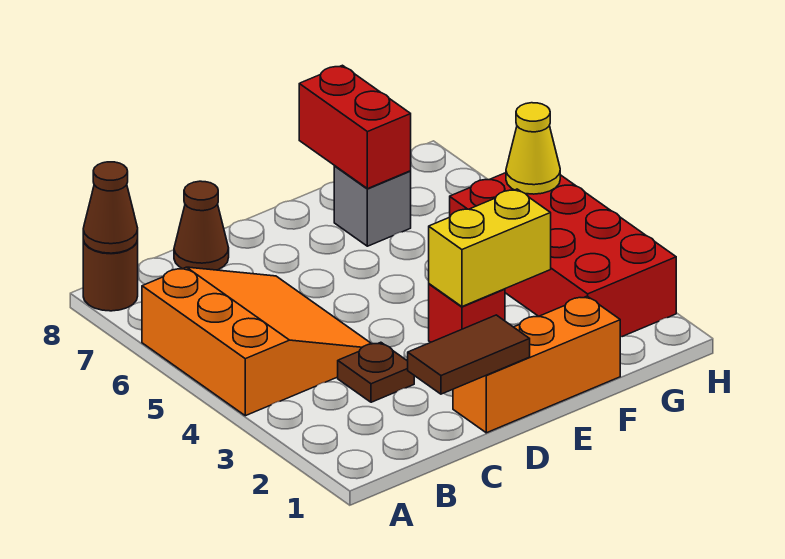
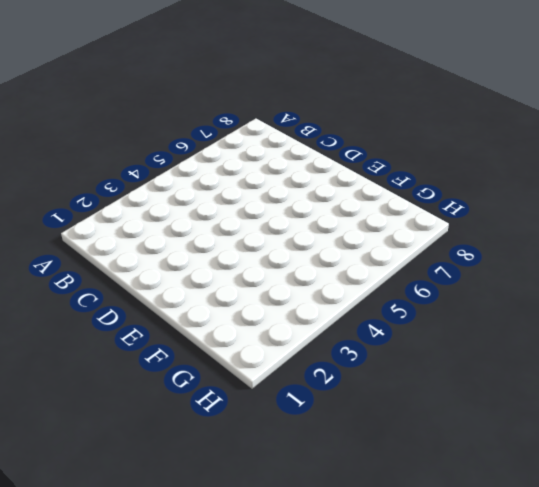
none -> orange 3x3 slope [142,267,371,416]
none -> brown 1x1 round brick [83,240,138,311]
none -> brown 1x1 plate [338,342,414,402]

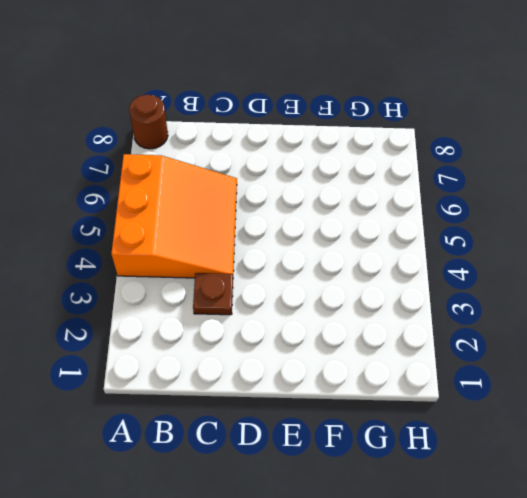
none -> brown 1x1 cone [174,181,229,270]
none -> orange 1x3 brick [453,296,620,433]
none -> red 1x1 brick [429,284,505,342]

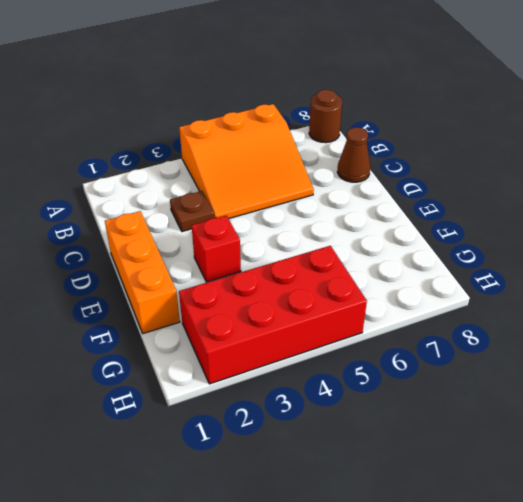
none -> grey 1x1 brick [334,166,411,246]
none -> brown 1x1 cone [83,162,138,253]
none -> brown 1x2 tile [408,315,530,394]

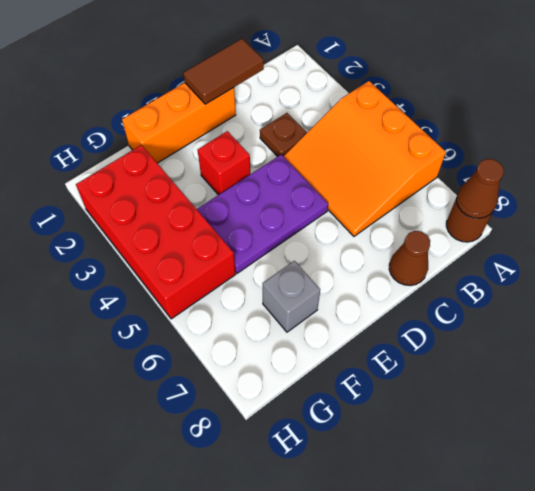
purple 2x3 plate [197,155,328,273] -> none
none -> yellow 1x2 brick [429,189,551,307]
none -> red 1x2 brick [299,65,411,189]
none -> yellow 1x1 cone [506,103,560,194]

